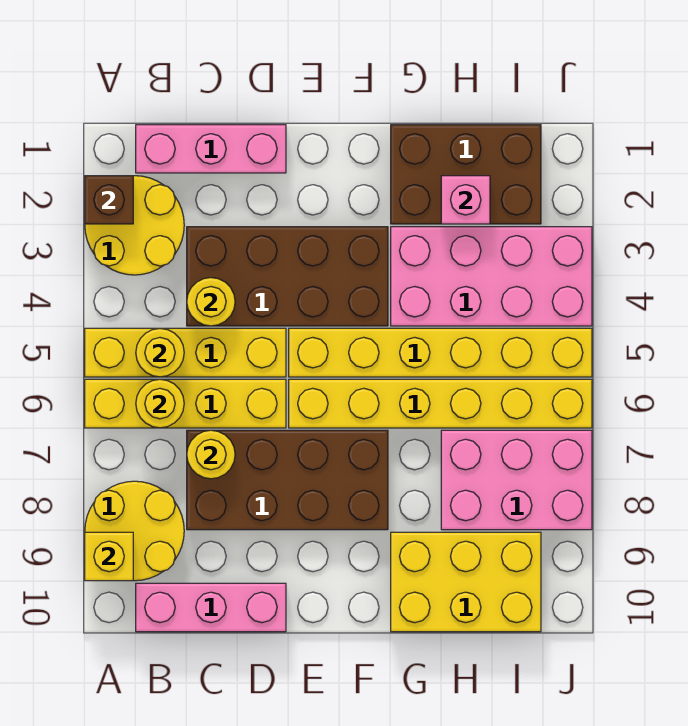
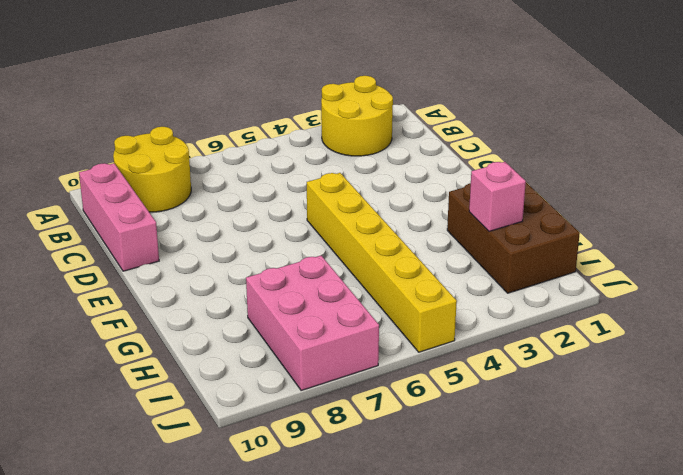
none -> yellow 1x4 brick [85,328,286,377]
none -> yellow 1x4 brick [85,379,286,428]
none -> pink 1x3 brick [136,125,286,173]

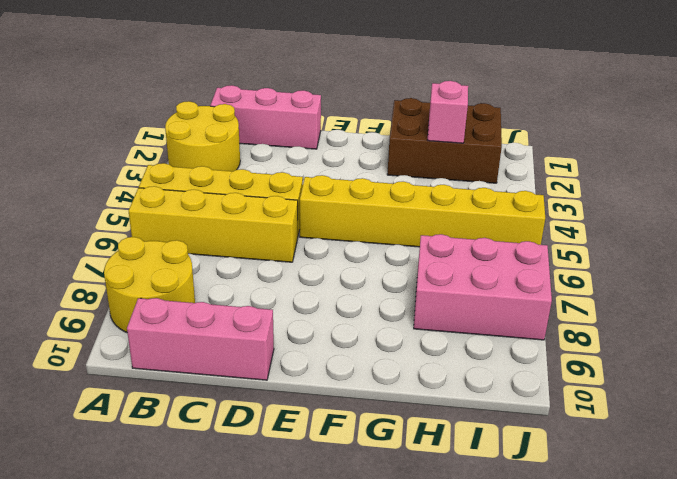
none -> brown 2x4 brick [187,227,388,326]
none -> brown 2x4 brick [187,430,388,530]
none -> yellow 1x6 brick [289,379,592,428]

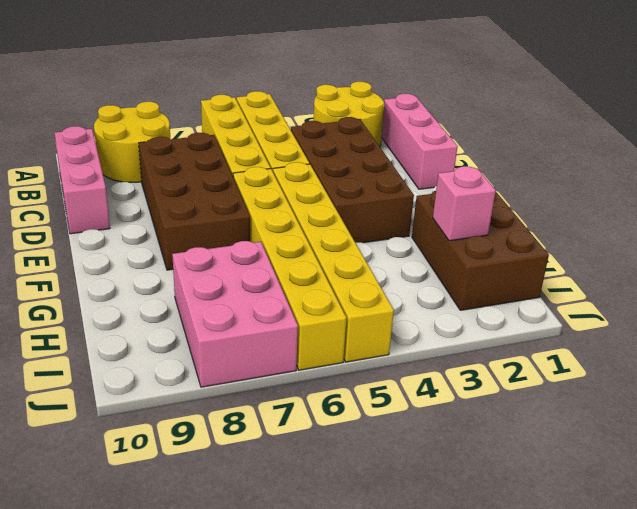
none -> pink 2x4 brick [391,227,592,326]
none -> yellow 2x3 brick [391,532,541,632]
none -> brown 1x1 brick [85,176,133,224]

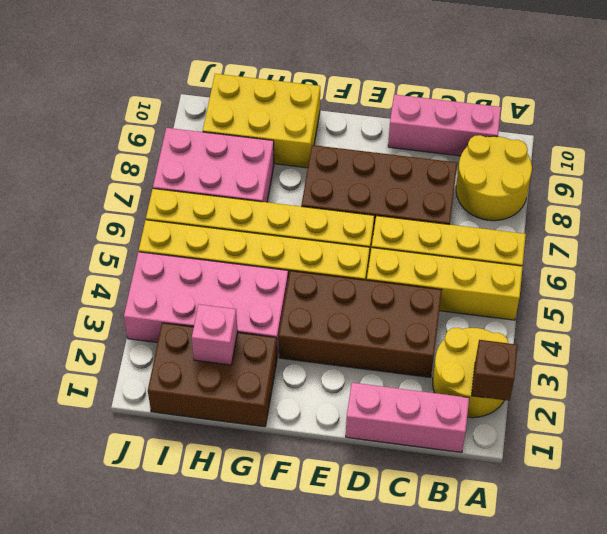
none -> yellow 1x1 brick [85,532,133,581]
none -> yellow 1x1 round brick [136,328,184,377]
none -> yellow 1x1 round brick [136,379,184,428]

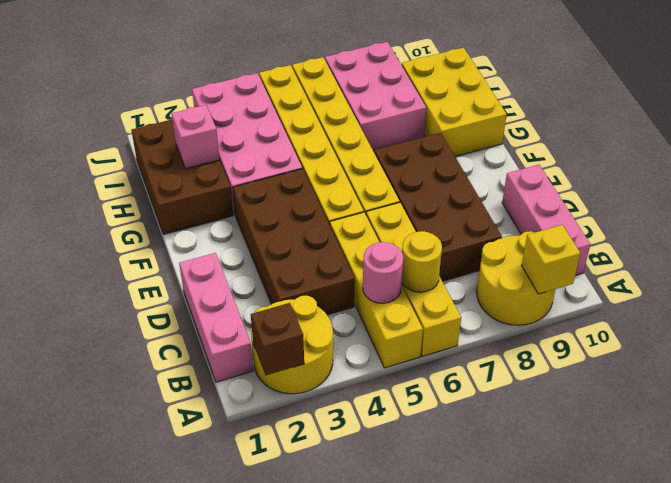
pink 1x1 round brick [363,242,403,303] -> yellow 1x1 round brick [136,328,184,377]
none -> yellow 1x1 round brick [187,278,235,326]
none -> yellow 1x1 round brick [187,430,235,479]

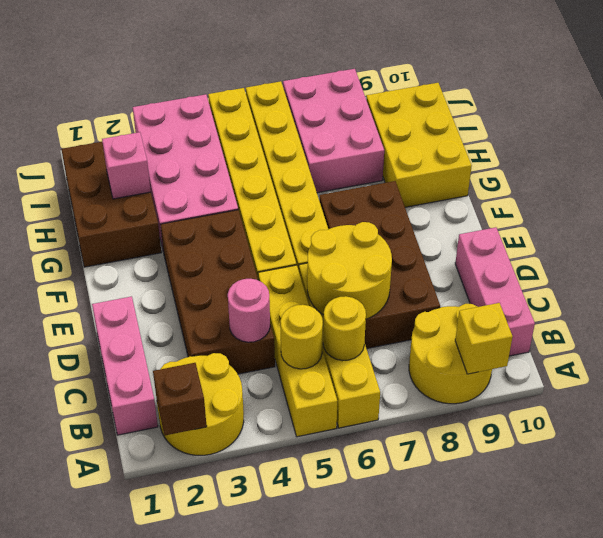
pink 1x1 round brick [228,279,270,342] -> yellow 1x1 round brick [187,278,235,326]
yellow 2x2 round brick [307,222,392,319] -> yellow 1x1 round brick [187,430,235,479]

